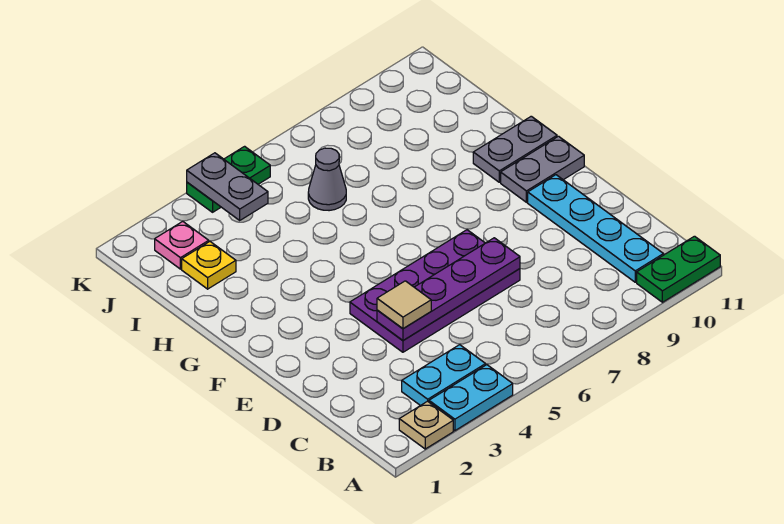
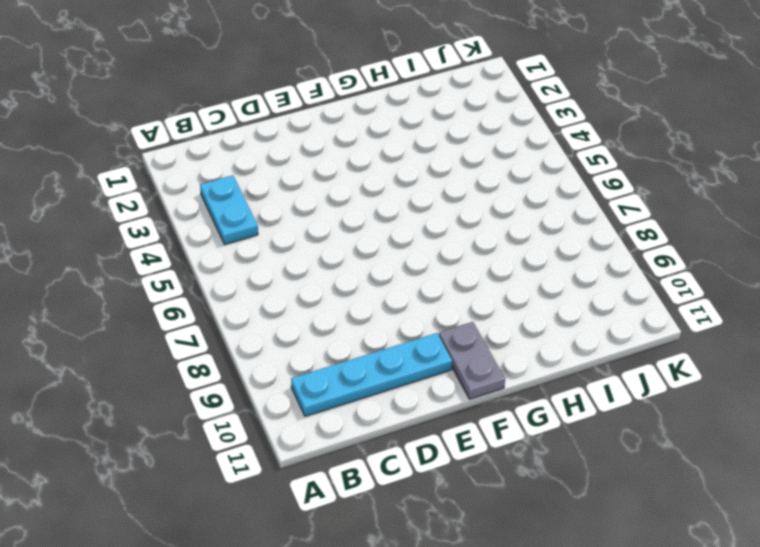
none -> tan 1x1 plate [399,401,453,449]
none -> cyan 1x2 plate [429,365,513,431]
none -> green 1x2 plate [637,236,720,302]

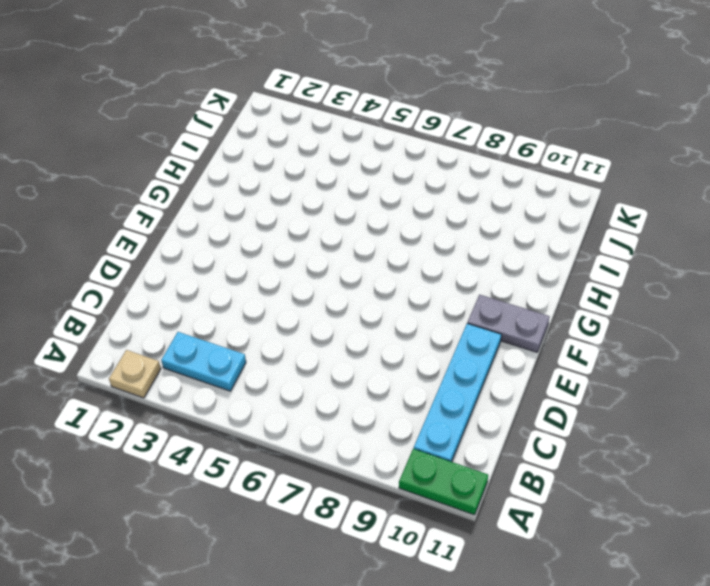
none -> cyan 1x2 plate [429,365,513,431]
none -> purple 2x4 plate [350,230,520,352]
none -> grey 1x2 plate [473,116,557,182]

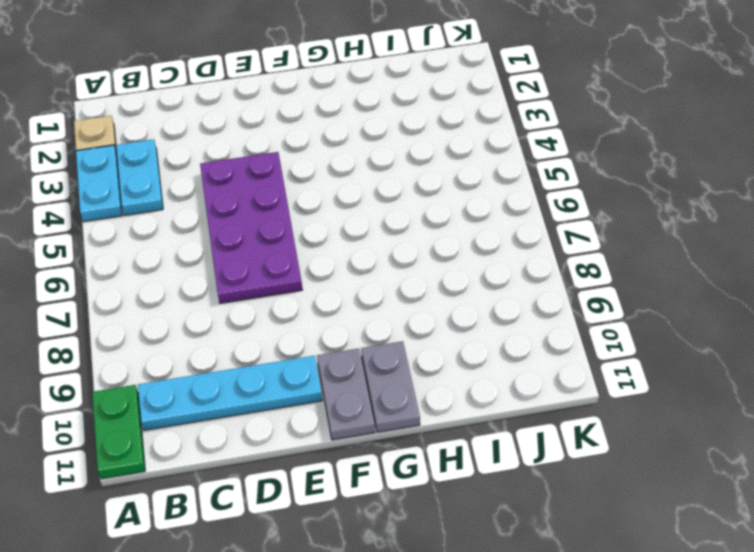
none -> yellow 1x1 plate [182,242,236,289]
none -> grey 1x1 cone [308,148,346,211]
none -> pink 1x1 plate [155,221,209,269]

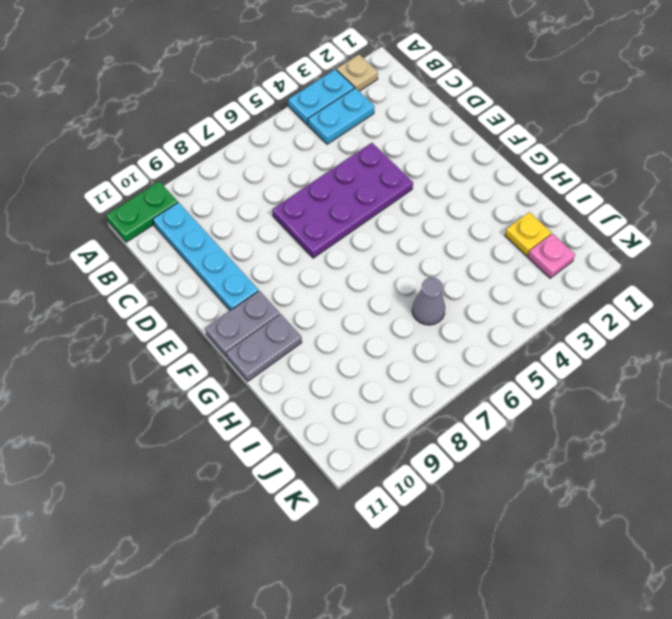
none -> green 1x2 plate [187,146,270,212]
none -> purple 1x4 plate [377,238,520,340]
none -> grey 1x2 plate [187,153,268,220]

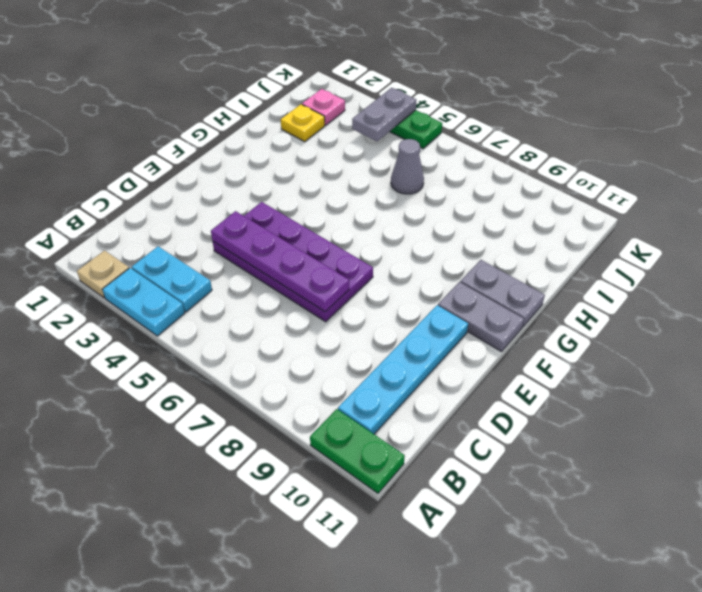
none -> tan 1x1 tile [377,281,431,329]

